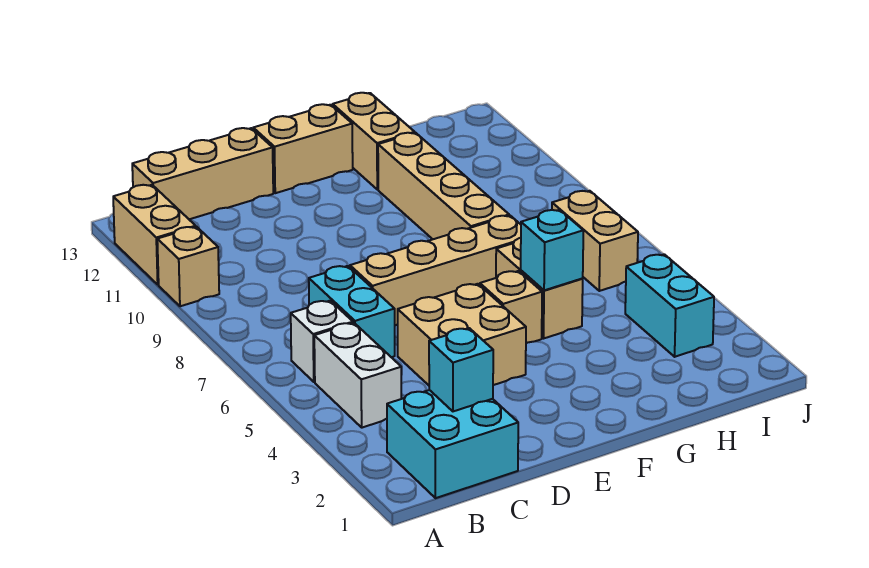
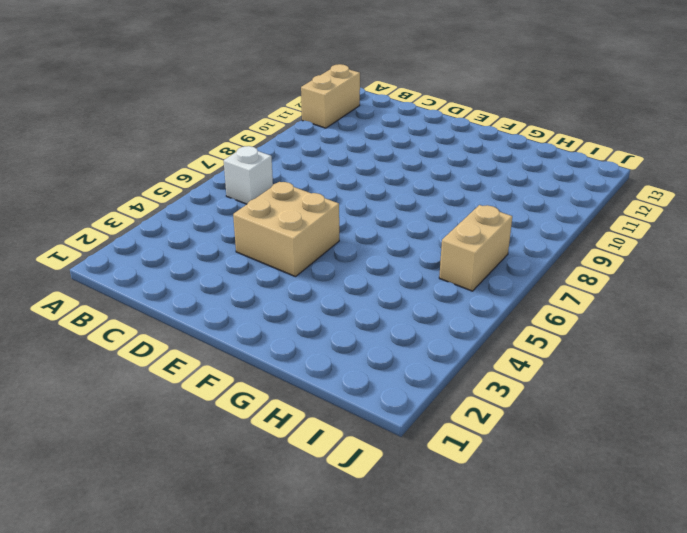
none -> tan 1x1 brick [157,227,219,306]
none -> cyan 2x2 brick [387,390,518,498]
none -> white 1x2 brick [314,323,401,428]

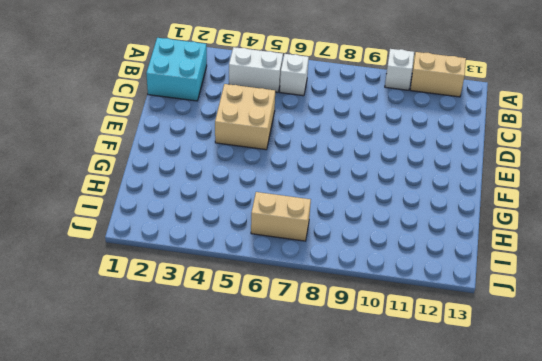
white 1x1 brick [385,49,414,90] -> tan 1x1 brick [157,227,219,306]
none -> tan 1x3 brick [132,128,273,219]
none -> cyan 1x2 brick [309,266,395,357]
none -> tan 1x4 brick [350,216,521,325]

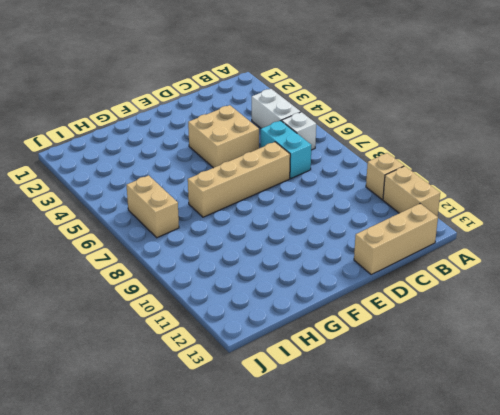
none -> cyan 2x2 brick [387,390,518,498]
none -> tan 1x2 brick [253,104,353,193]
none -> tan 1x1 brick [480,271,542,343]

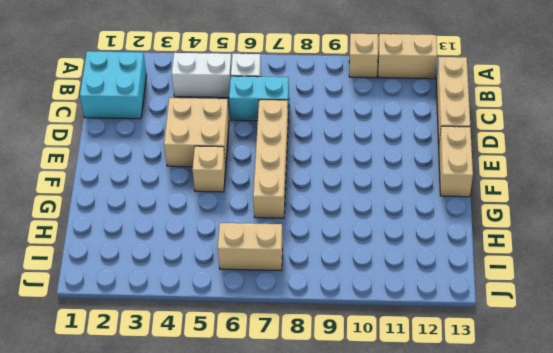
none -> tan 1x2 brick [496,238,583,338]
none -> tan 1x4 brick [378,133,509,239]
none -> tan 1x2 brick [333,93,415,190]

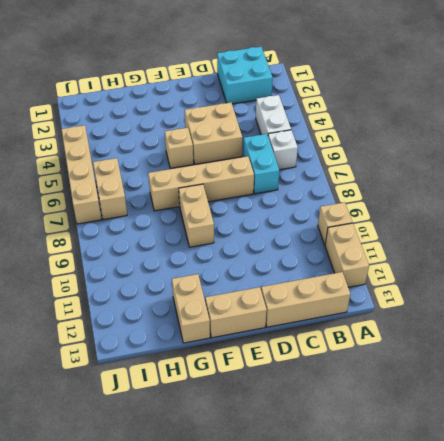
tan 1x2 brick [179,184,214,247] -> tan 1x2 brick moved to [496,238,583,338]
tan 1x4 brick [61,125,102,224] -> tan 1x4 brick moved to [378,133,509,239]
none -> cyan 1x2 brick [625,254,714,357]
none -> cyan 1x1 brick [429,328,493,411]
none -> cyan 1x1 brick [521,210,583,290]

